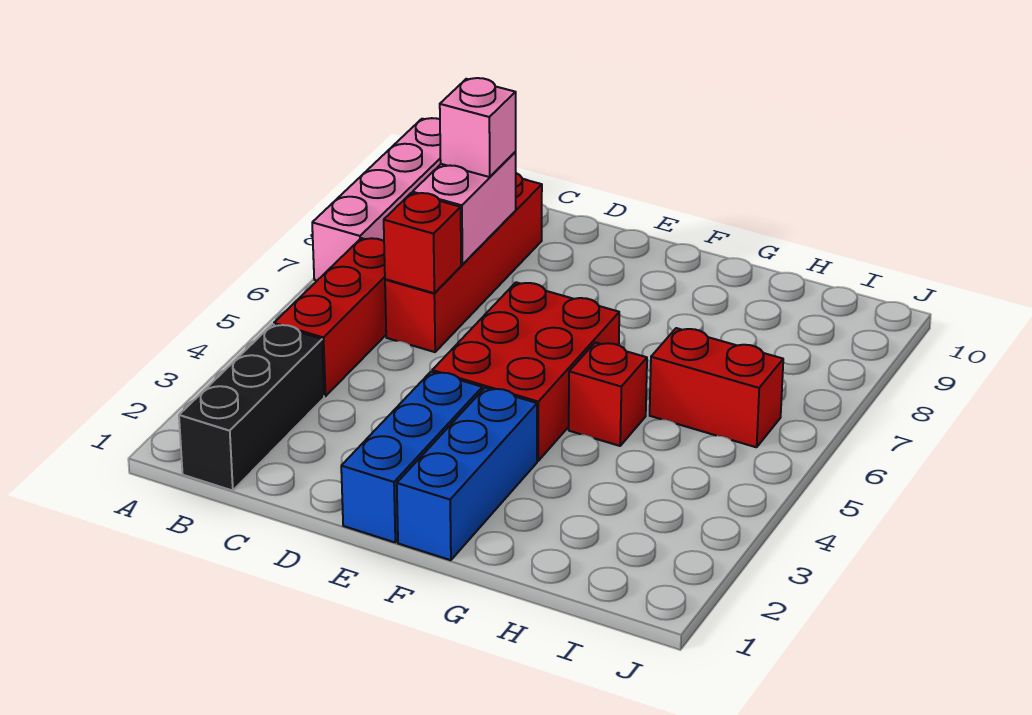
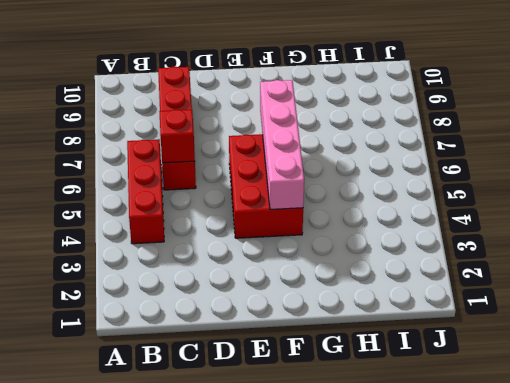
pink 1x4 brick [260,80,304,210] -> pink 1x4 brick moved to [312,118,441,280]
none -> black 1x3 brick [179,324,324,491]
none -> blue 1x3 brick [341,372,482,542]
none -> blue 1x3 brick [397,388,537,560]

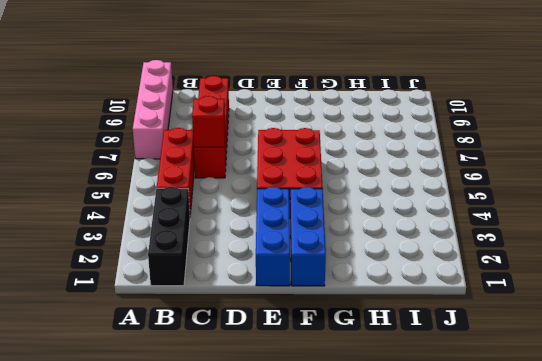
none -> red 1x1 brick [569,342,647,446]
none -> red 1x2 brick [650,328,783,447]
none -> pink 1x2 brick [412,152,516,264]

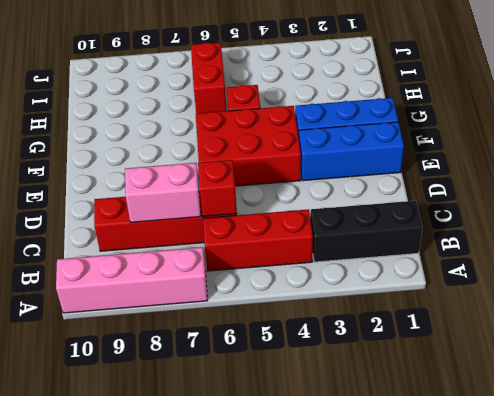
none -> pink 1x1 brick [440,78,516,177]

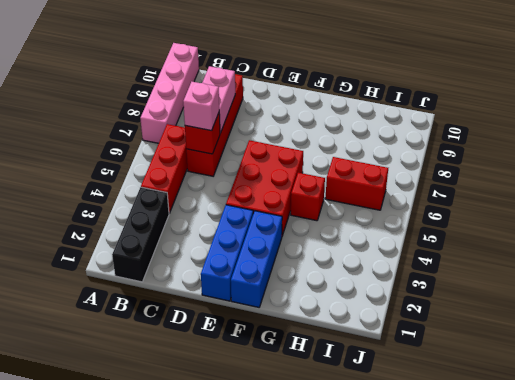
pink 1x1 brick [183,82,219,131] -> pink 1x1 brick moved to [440,78,516,177]

